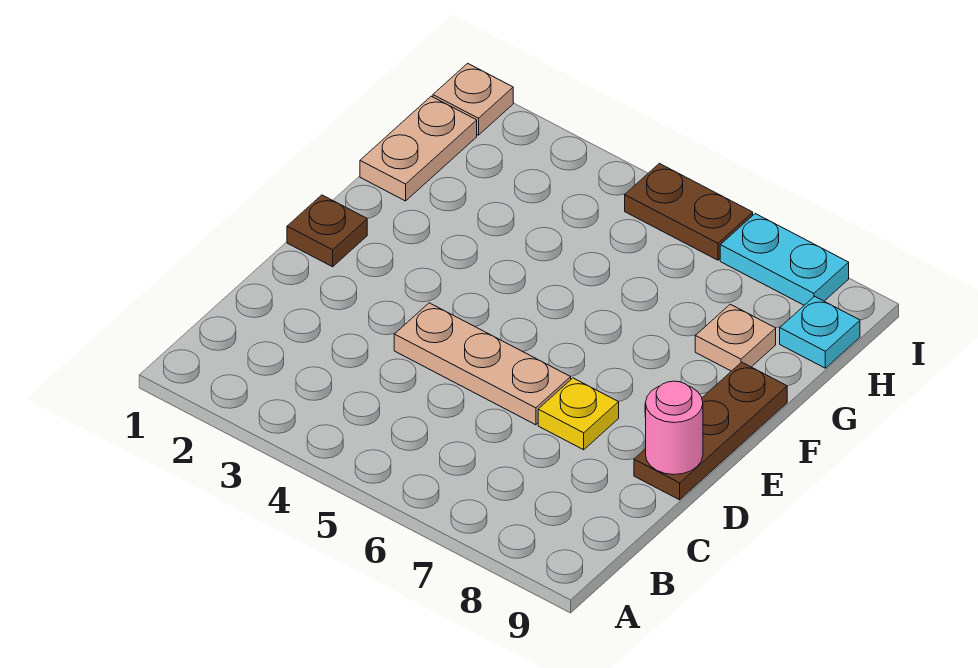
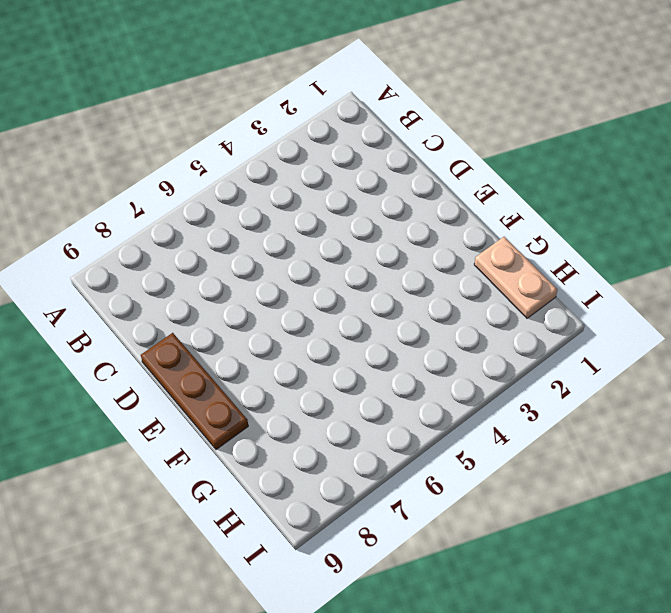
none -> tan 1x3 plate [394,303,571,425]
none -> yellow 1x1 plate [538,378,619,450]

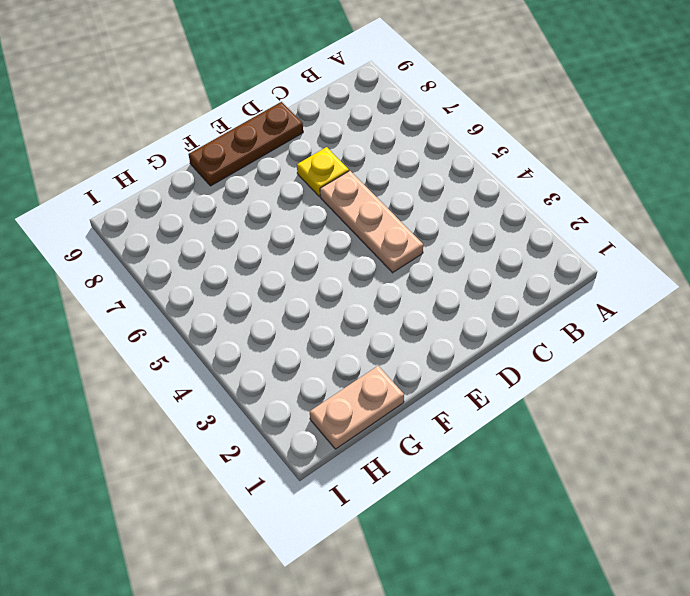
none -> brown 1x1 plate [287,195,367,267]
none -> tan 1x1 plate [695,304,776,371]

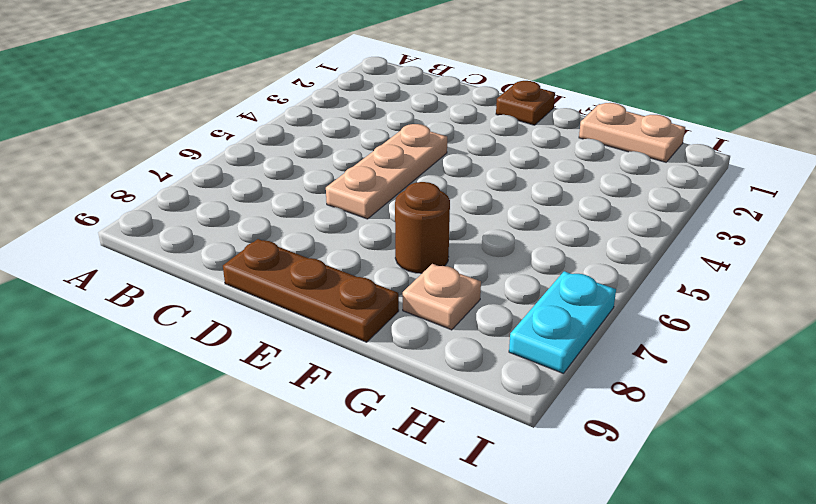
brown 1x1 round brick [395,182,450,273] -> none
none -> yellow 1x1 plate [538,378,619,450]
none -> cyan 1x1 plate [780,296,860,368]

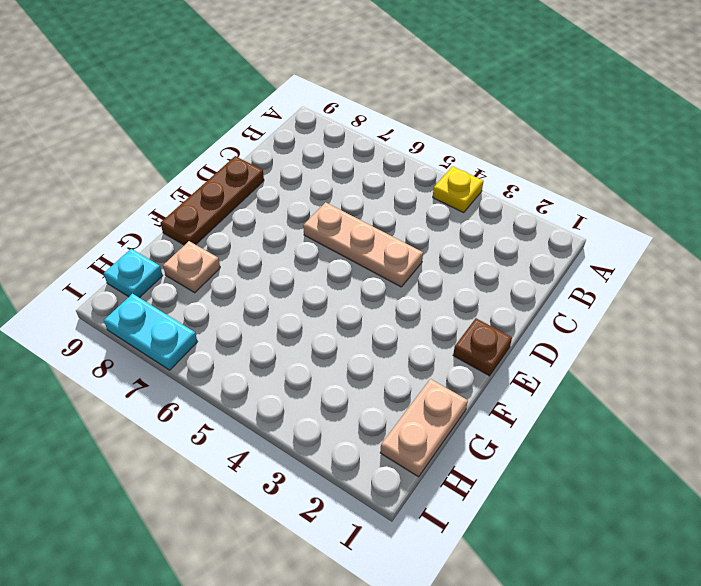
yellow 1x1 plate [433,166,483,213] -> yellow 1x1 plate moved to [538,378,619,450]
none -> tan 1x1 plate [433,63,513,135]
none -> brown 1x2 plate [625,163,753,260]

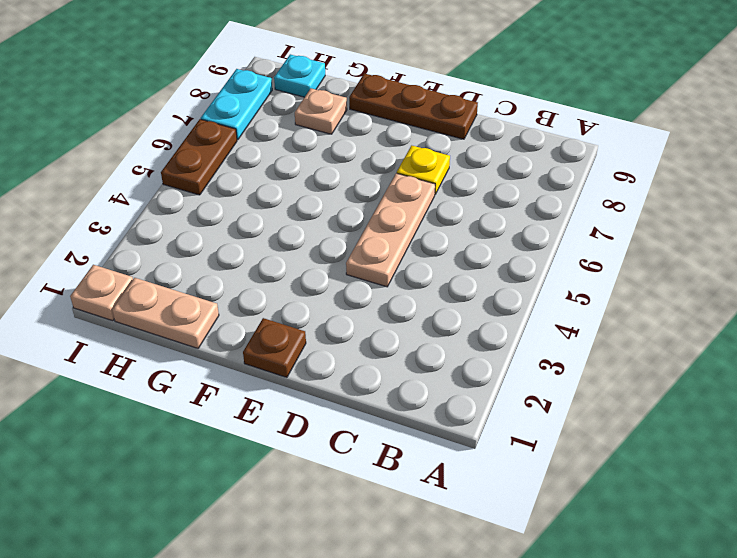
none -> pink 1x1 round brick [646,381,703,475]

